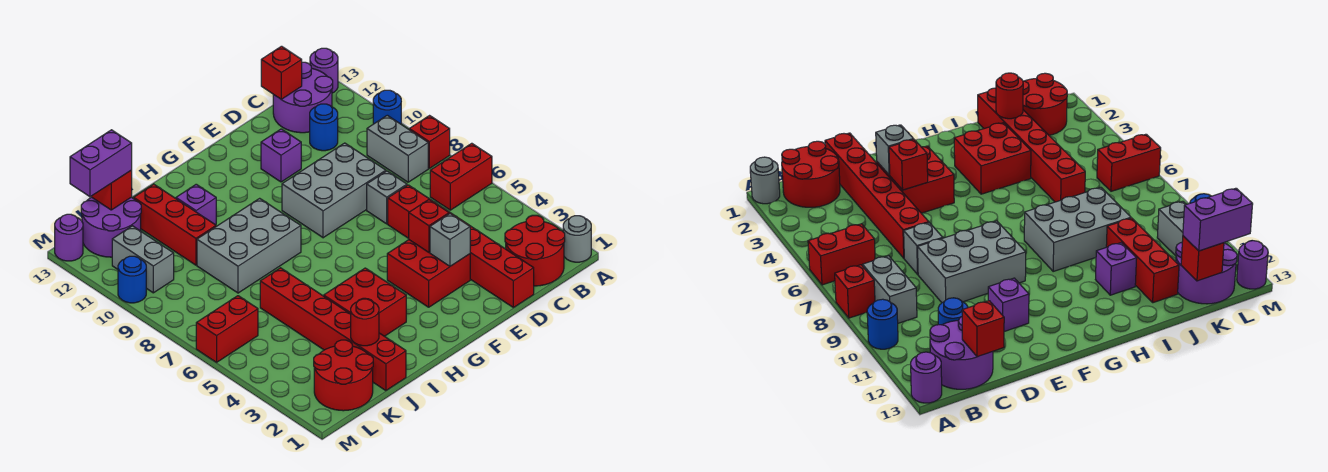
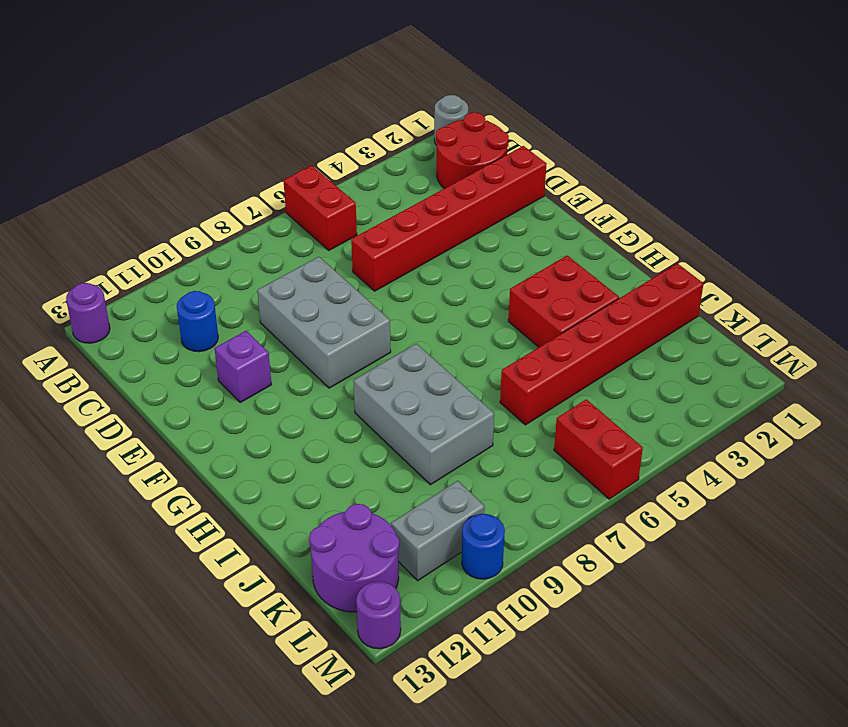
none -> red 1x1 brick [409,116,450,168]
none -> blue 1x1 round brick [373,90,401,124]
none -> grey 1x2 brick [367,115,428,182]
none -> purple 2x2 round brick [273,62,333,133]

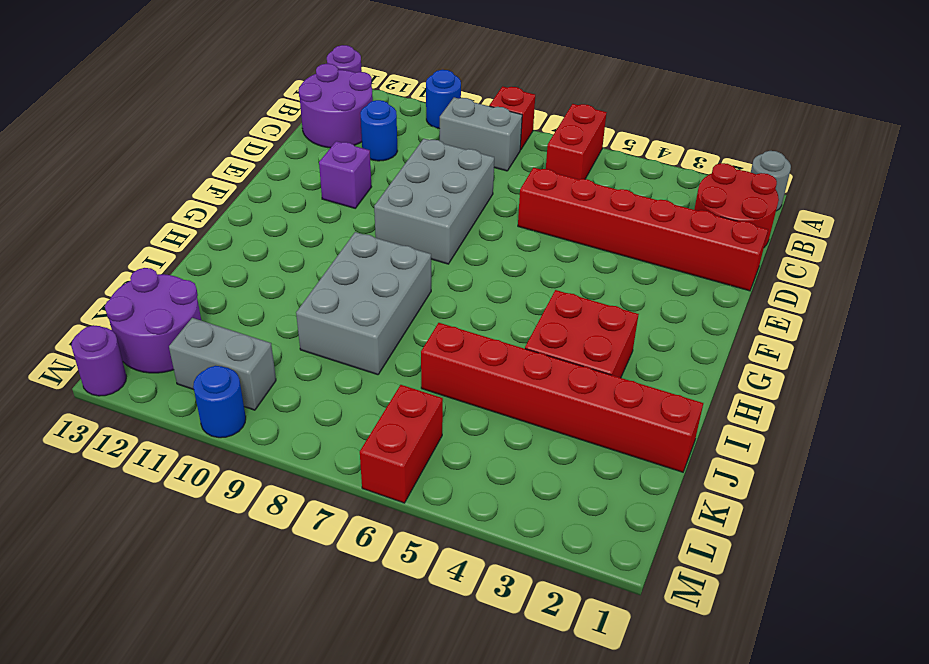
none -> grey 1x1 brick [367,171,407,224]
none -> red 2x2 brick [387,240,470,307]
none -> purple 1x1 brick [176,184,216,225]
none -> red 1x3 brick [134,184,216,265]

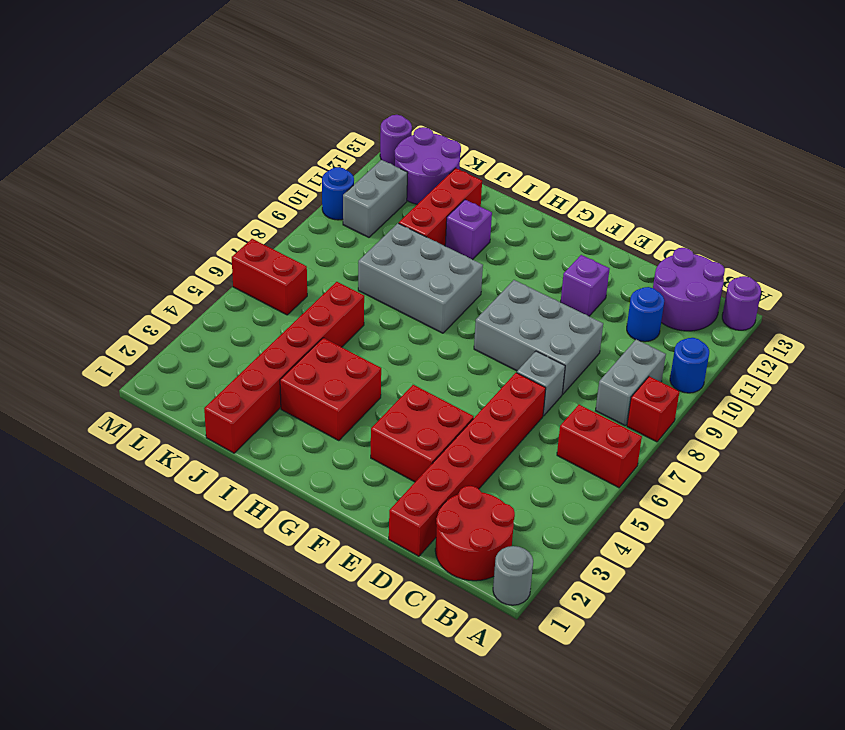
none -> red 2x2 round brick [314,340,373,411]
none -> red 1x1 brick [261,46,302,99]
none -> grey 1x1 brick [430,214,470,266]
none -> red 1x1 brick [409,200,449,252]

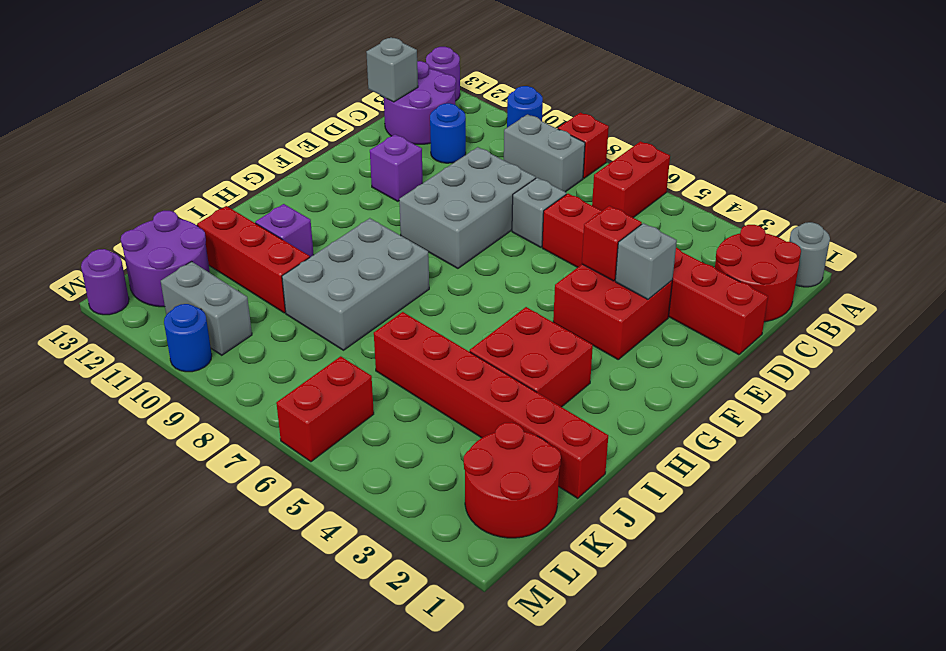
grey 1x1 brick [366,37,418,102] -> red 1x1 brick [261,46,302,99]
none -> red 1x1 round brick [351,299,379,346]
none -> red 1x1 brick [91,170,132,210]
none -> purple 1x2 brick [70,130,132,197]

